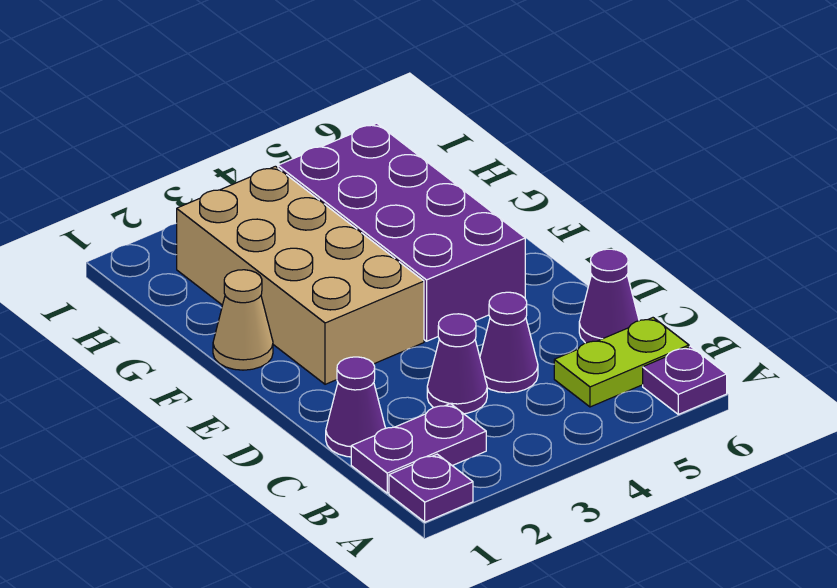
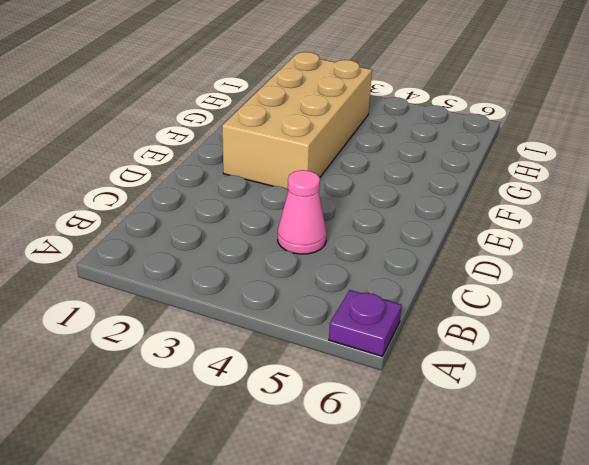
pink 1x1 cone [278,170,327,254] -> purple 1x1 cone [480,292,538,393]
none -> purple 1x1 plate [389,454,473,522]
none -> purple 1x2 plate [351,404,486,493]

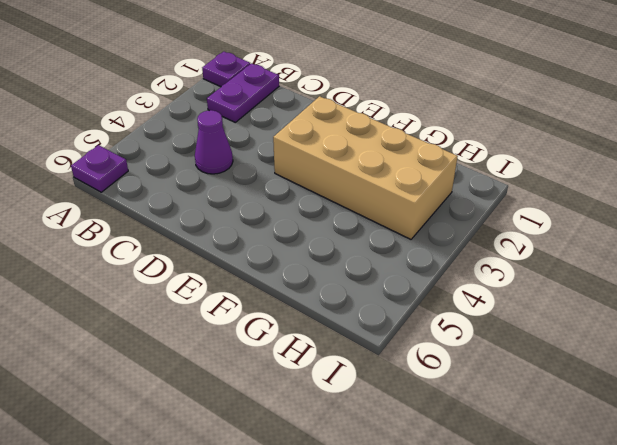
none -> lime 1x2 plate [554,318,689,407]
none -> purple 1x1 cone [326,357,386,457]

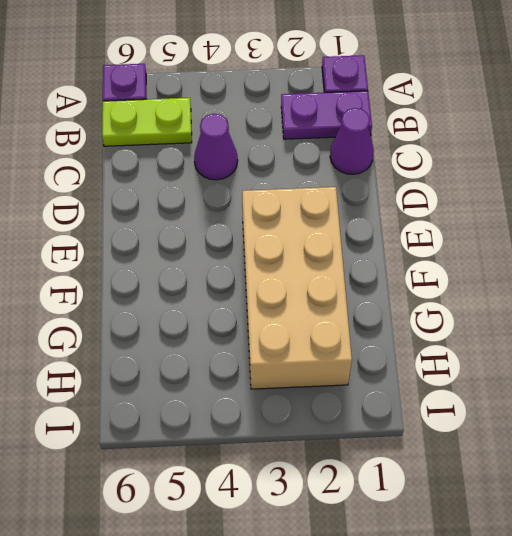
none -> purple 1x1 cone [427,314,487,414]
none -> purple 1x1 cone [579,249,639,343]

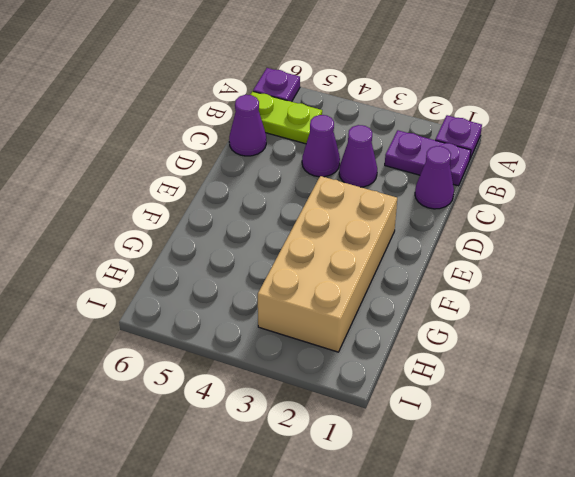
none -> purple 2x4 brick [278,123,525,341]
none -> tan 1x1 cone [213,270,273,370]

